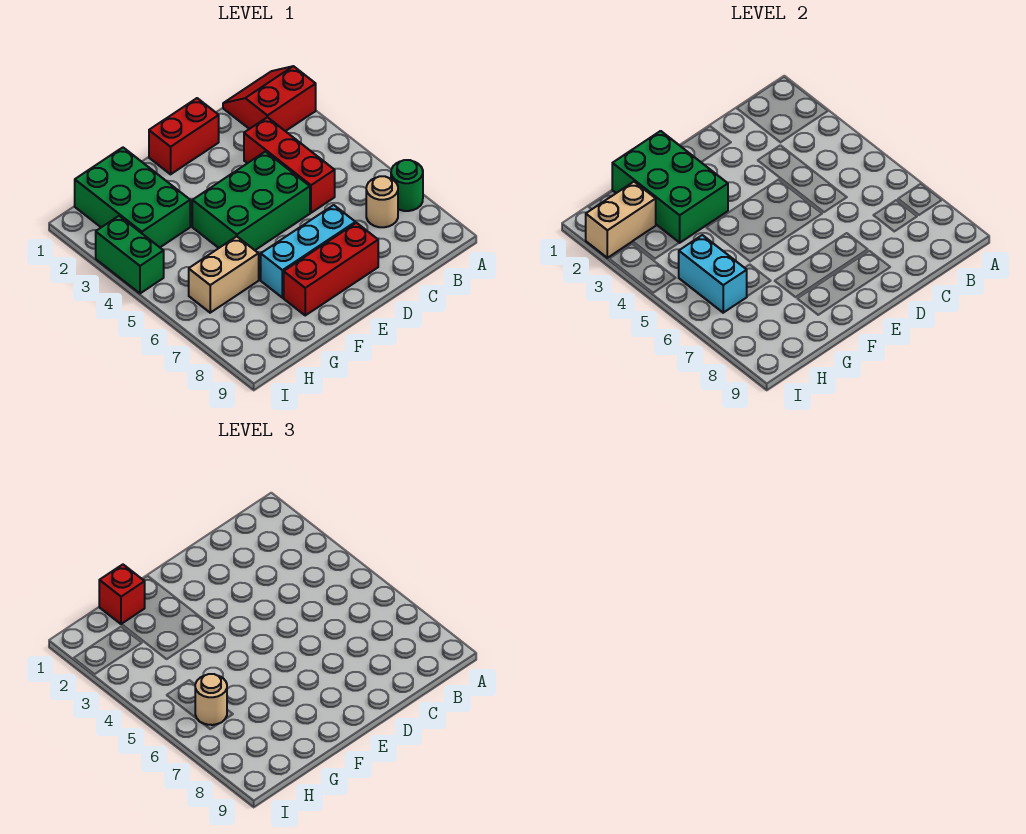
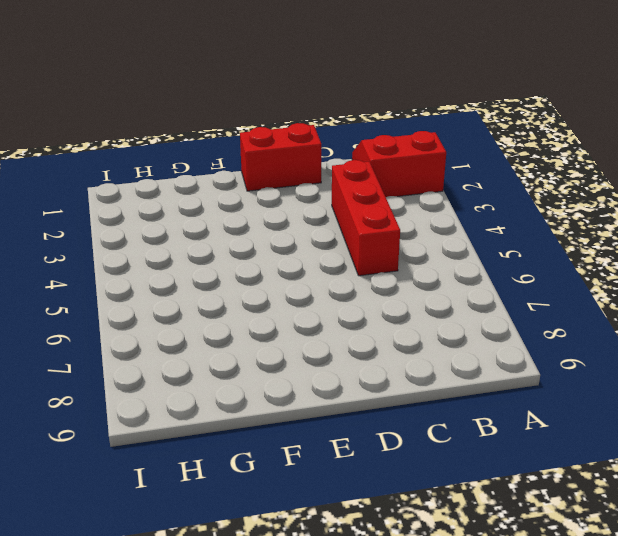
none -> green 1x1 round brick [391,160,423,211]
none -> tan 1x1 round brick [366,176,398,227]
none -> green 2x3 brick [192,152,310,250]

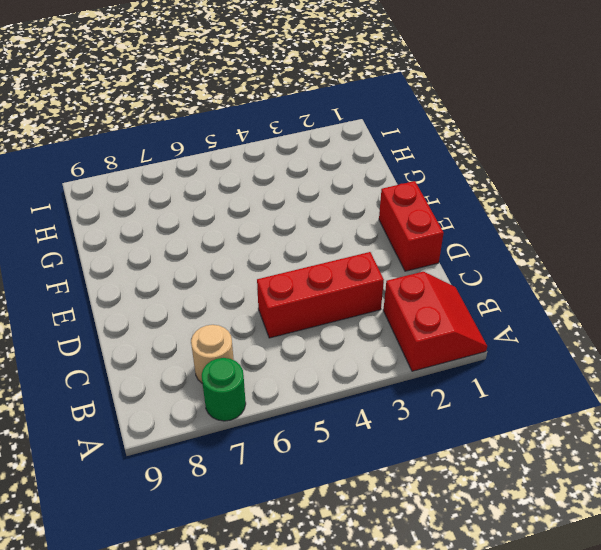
none -> green 2x3 brick [192,152,310,250]
none -> cyan 1x3 brick [261,205,355,298]
none -> red 1x3 brick [284,223,378,315]

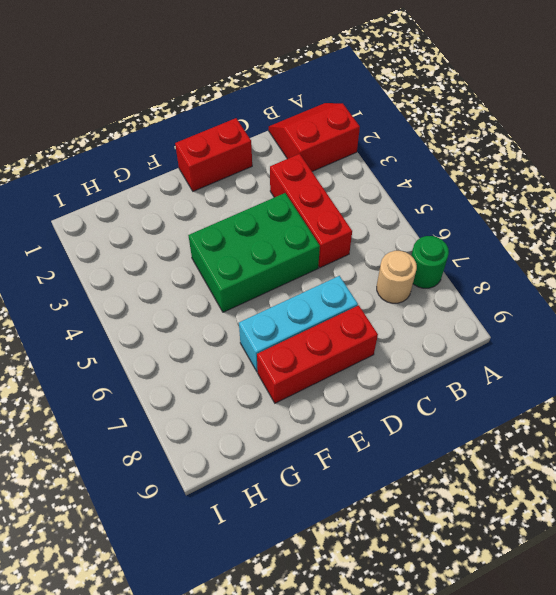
none -> green 2x3 brick [75,148,190,247]
none -> tan 1x2 brick [189,237,259,313]
none -> green 1x2 brick [96,216,164,293]

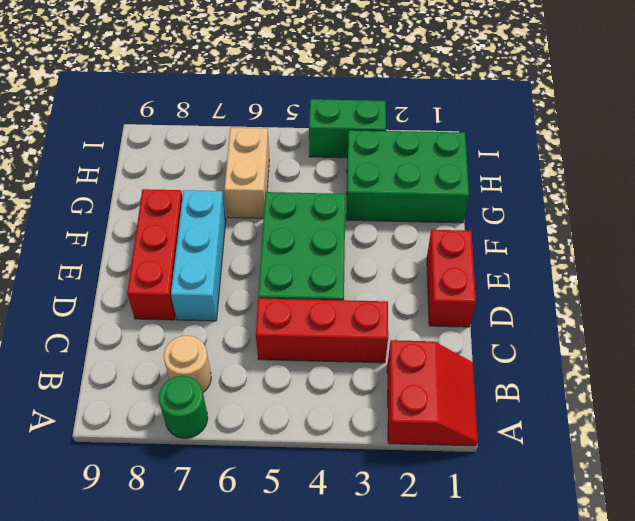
none -> green 2x3 brick [612,131,728,243]
none -> tan 1x2 brick [586,182,656,258]
none -> cyan 1x2 brick [679,235,747,313]

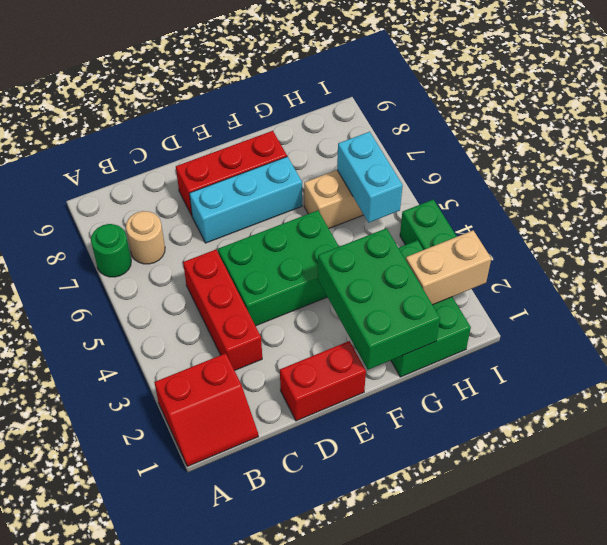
none -> red 1x1 brick [99,565,145,624]
none -> tan 1x1 round brick [195,674,227,725]

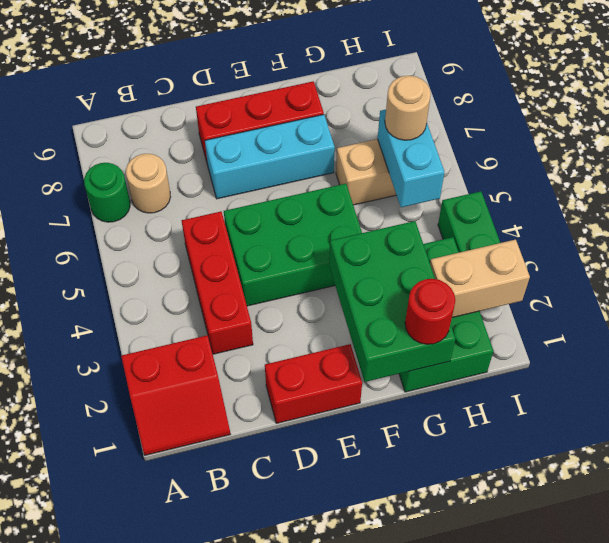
red 1x1 round brick [405,279,455,344] -> red 1x1 brick [99,565,145,624]

